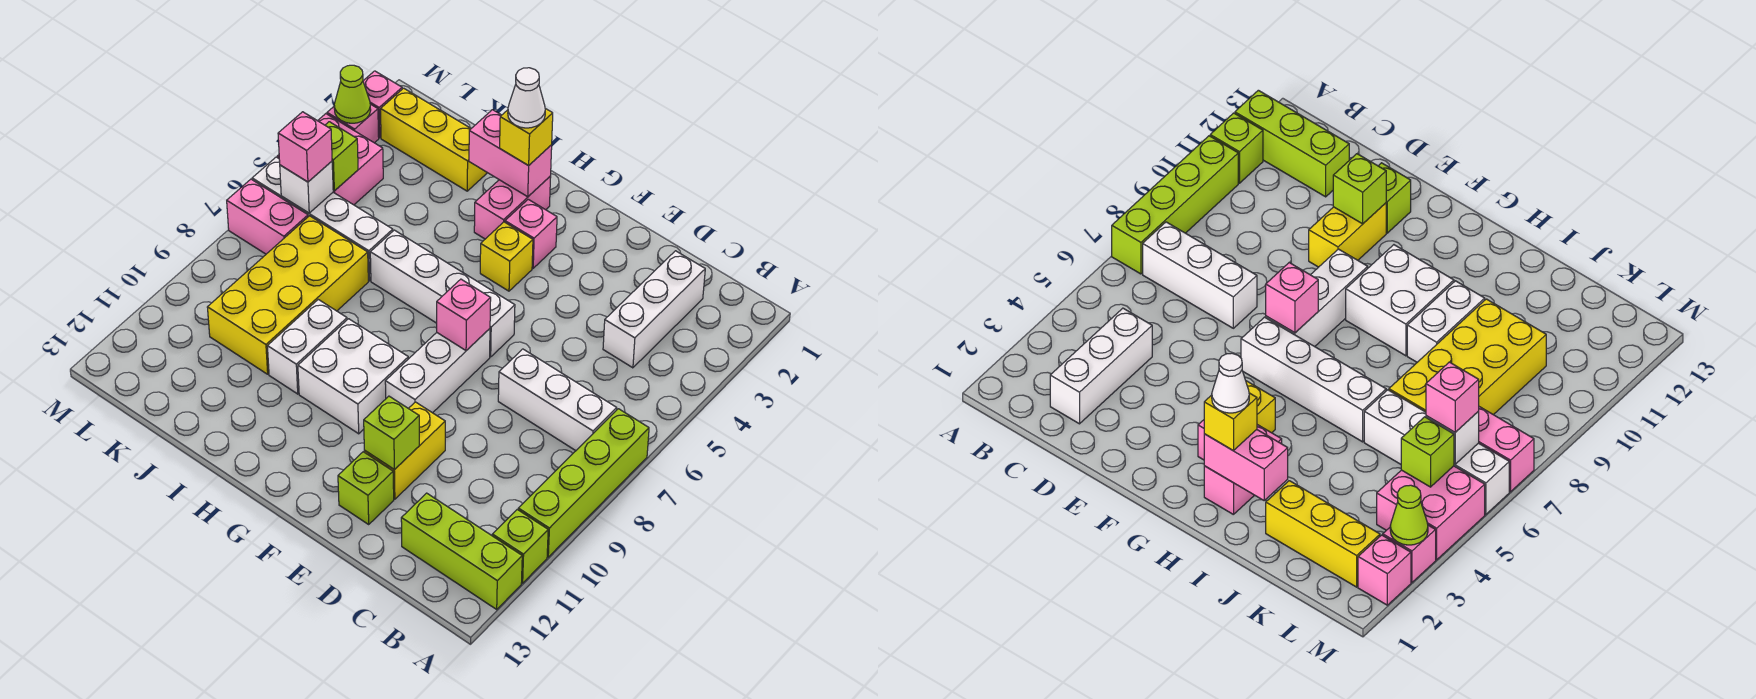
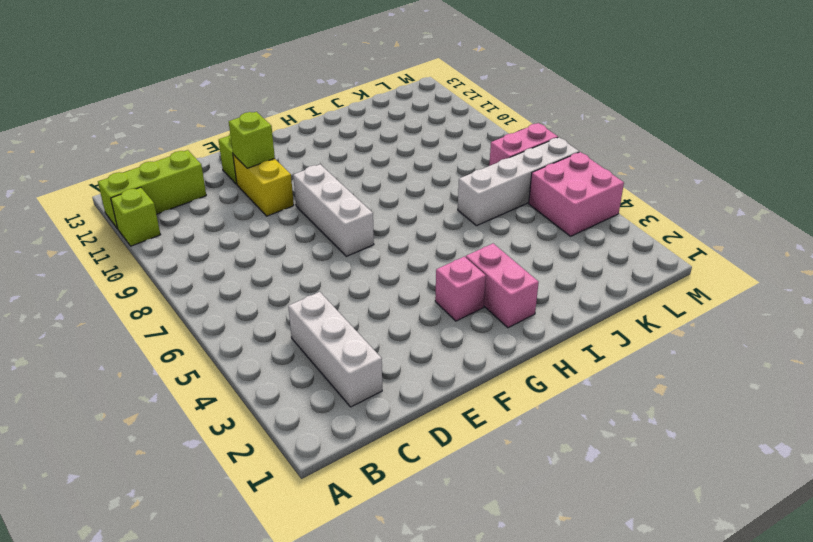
none -> lime 1x4 brick [518,409,649,557]
none -> white 1x3 brick [498,349,617,451]
none -> white 1x4 brick [370,230,515,357]
none -> yellow 1x1 brick [480,222,533,291]

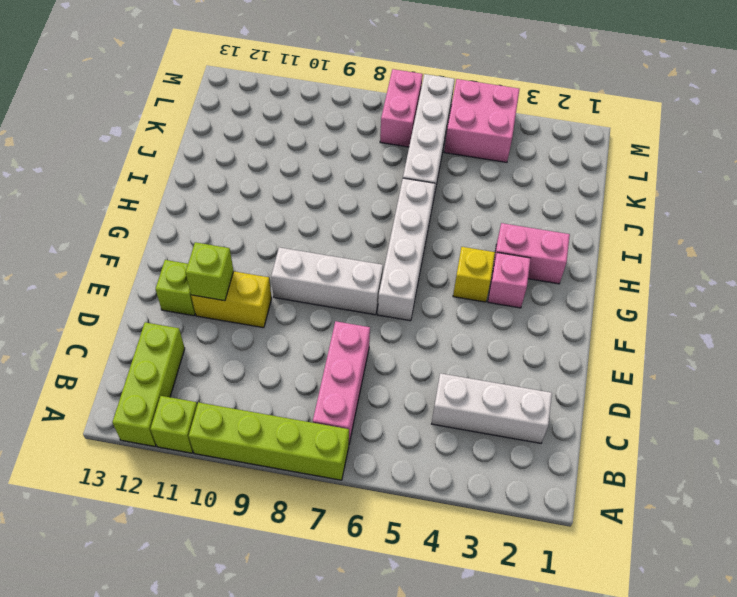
pink 1x3 brick [313,321,370,443] -> white 1x3 brick [498,349,617,451]
none -> white 2x2 brick [298,319,408,434]
none -> white 1x2 brick [267,300,347,394]
none -> yellow 1x3 brick [381,88,487,191]
none -> yellow 2x4 brick [207,216,368,374]

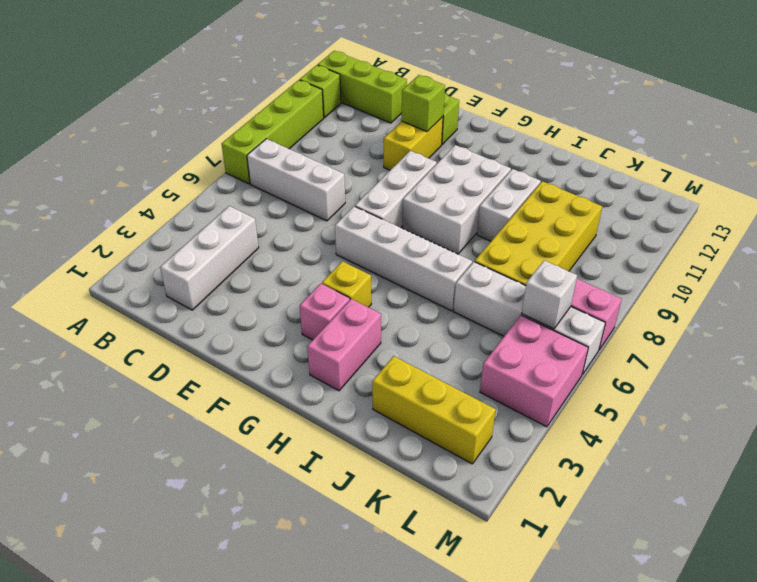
white 2x3 brick [402,145,511,254] -> white 2x2 brick [298,319,408,434]
none -> pink 1x1 brick [363,71,402,138]
none -> pink 1x1 brick [327,104,379,143]
none -> pink 1x1 brick [437,279,491,351]
none -> pink 1x2 brick [469,110,552,197]

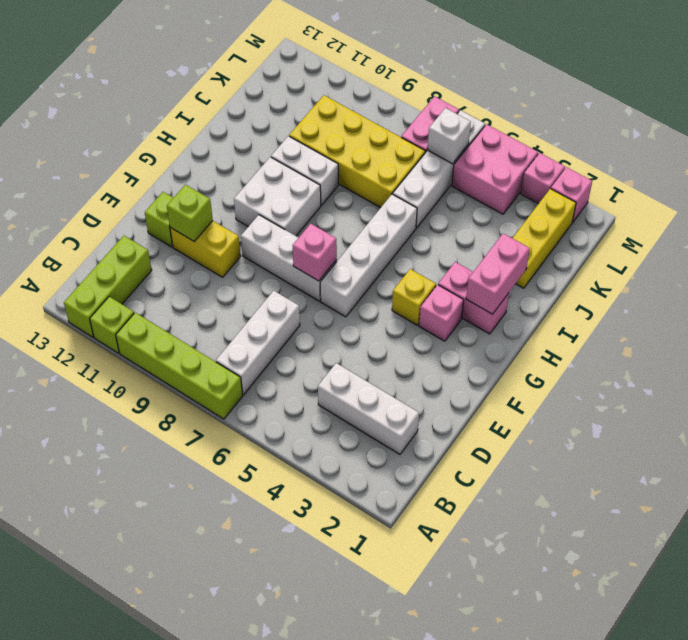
none -> lime 1x1 brick [325,122,358,191]
none -> lime 1x1 cone [334,65,371,123]
none -> yellow 1x1 brick [500,109,553,166]
none -> pink 1x1 brick [278,112,332,182]

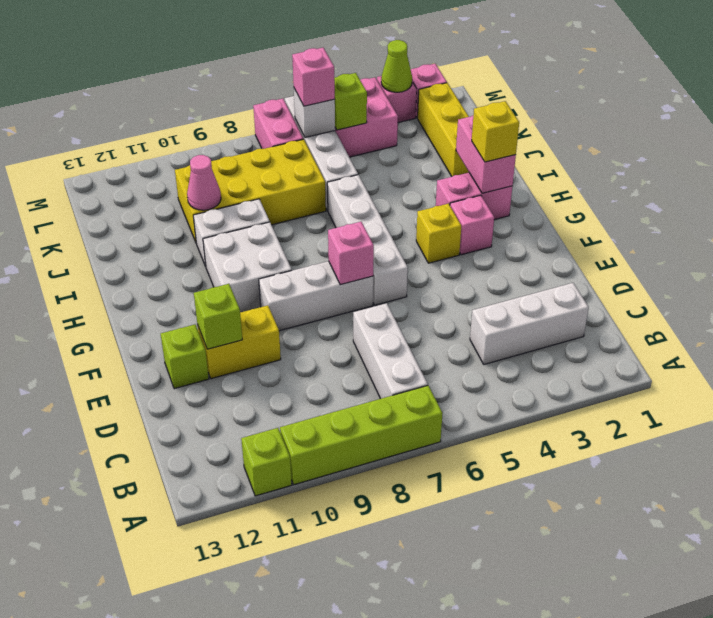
pink 1x1 cone [187,155,221,210] -> none
none -> lime 1x3 brick [401,493,522,609]
none -> white 1x1 cone [508,68,545,128]

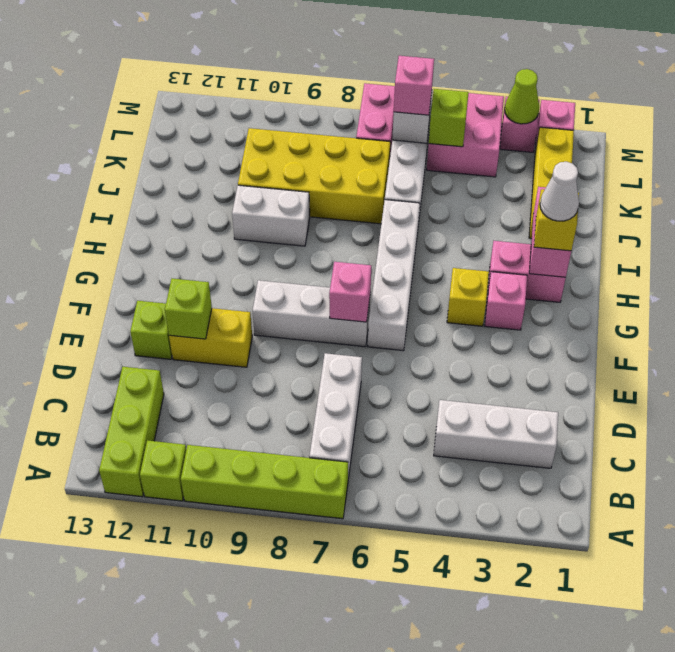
none -> white 2x2 brick [298,319,408,434]

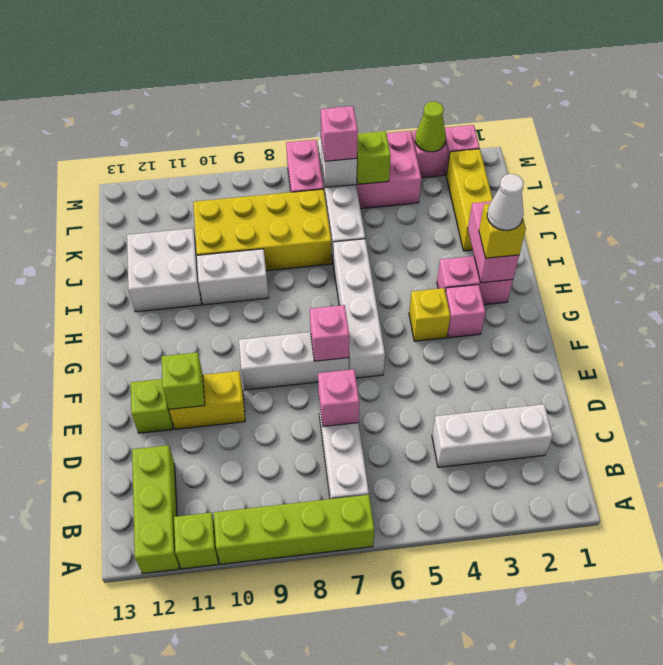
pink 1x1 brick [318,369,359,426] -> none
white 2x2 brick [127,228,201,312] -> white 2x2 brick moved to [298,319,408,434]

